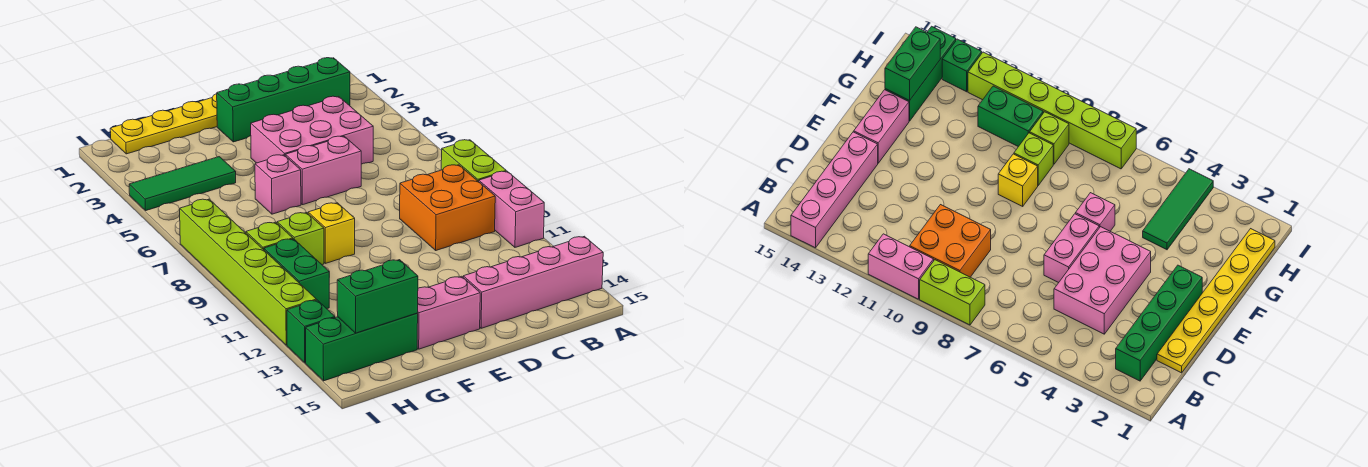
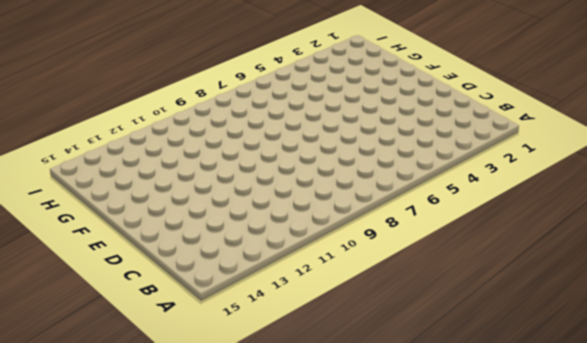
none -> lime 1x2 brick [441,140,506,182]
none -> pink 1x2 brick [479,171,544,247]
none -> pink 1x4 brick [463,236,603,328]

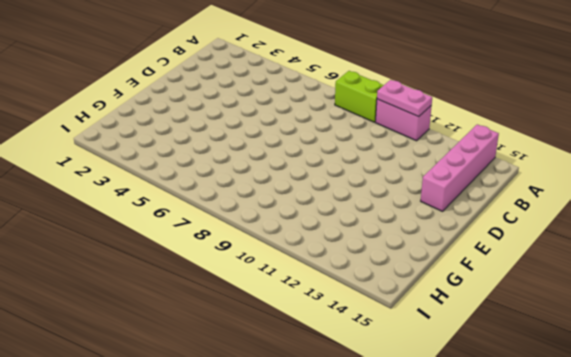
pink 1x2 plate [377,80,432,117] -> none
none -> green 1x4 brick [217,58,350,142]
none -> orange 2x2 brick [400,165,495,250]
none -> yellow 1x6 plate [110,94,217,154]

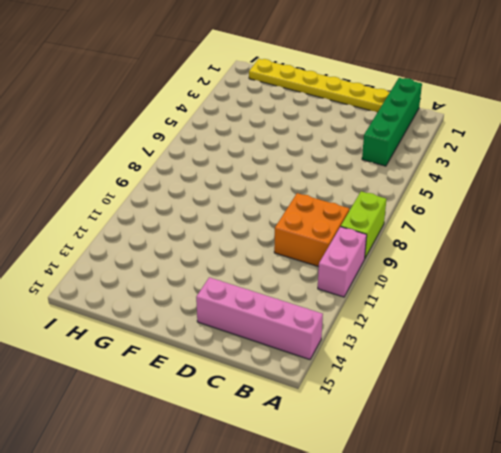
green 1x4 brick [362,78,422,166] -> green 1x4 brick turned to [217,58,350,142]
none -> pink 2x3 brick [251,96,373,164]
none -> pink 1x2 brick [285,136,361,205]
none -> pink 1x2 brick [417,276,480,349]

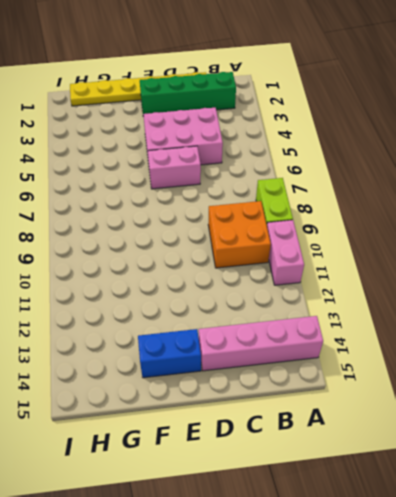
blue 1x2 brick [138,329,201,378] -> pink 1x2 brick [417,276,480,349]
none -> pink 1x1 brick [255,155,301,214]
none -> yellow 1x1 brick [308,203,355,263]
none -> green 1x3 tile [129,157,236,211]

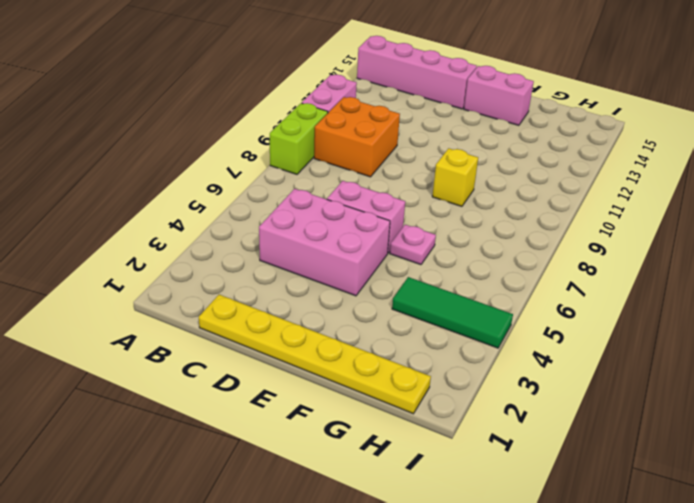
pink 1x1 plate [390,225,436,265] -> pink 1x1 brick [255,155,301,214]
none -> green 1x4 brick [217,58,350,142]
none -> lime 1x1 brick [277,212,324,265]
none -> green 1x3 brick [306,313,418,381]

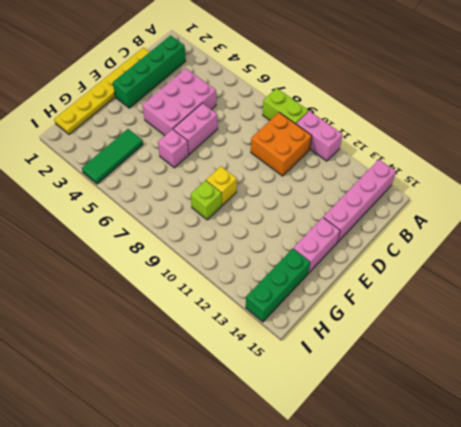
none -> lime 1x1 brick [246,222,293,250]
none -> green 1x2 brick [264,239,329,309]
none -> lime 1x6 brick [179,199,316,345]

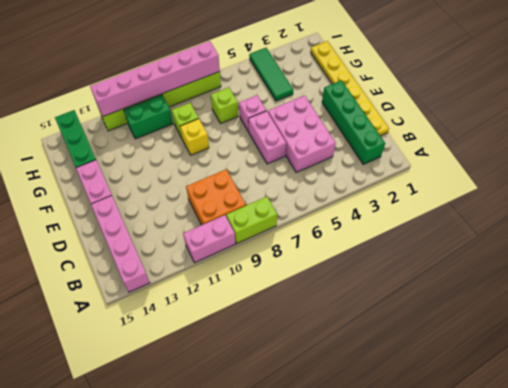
lime 1x1 brick [211,88,238,124] -> lime 1x1 brick moved to [246,222,293,250]
pink 1x6 brick [90,41,220,116] -> none
none -> green 1x1 brick [287,300,335,363]
none -> green 1x2 brick [337,260,418,333]

